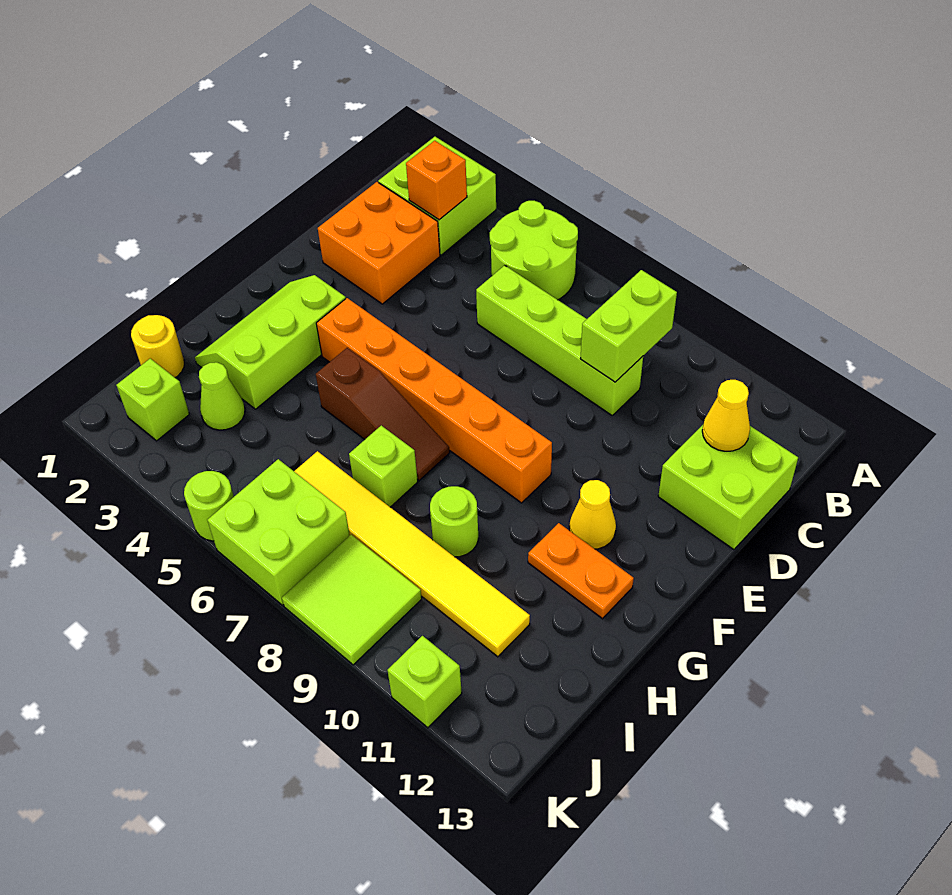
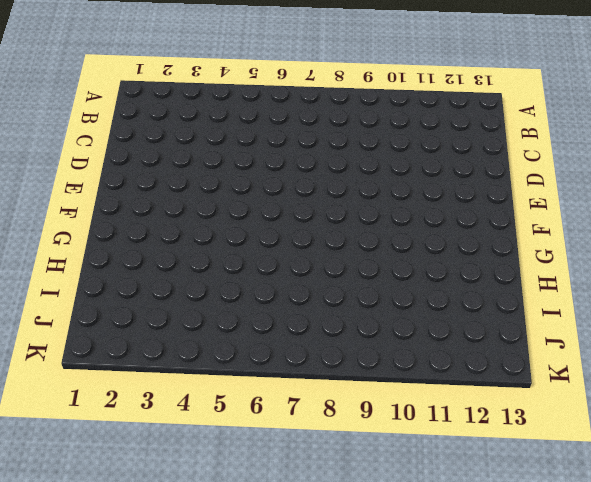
none -> lime 2x2 brick [378,137,496,255]
none -> lime 2x2 round brick [490,201,578,300]
none -> orange 2x2 brick [318,182,440,304]

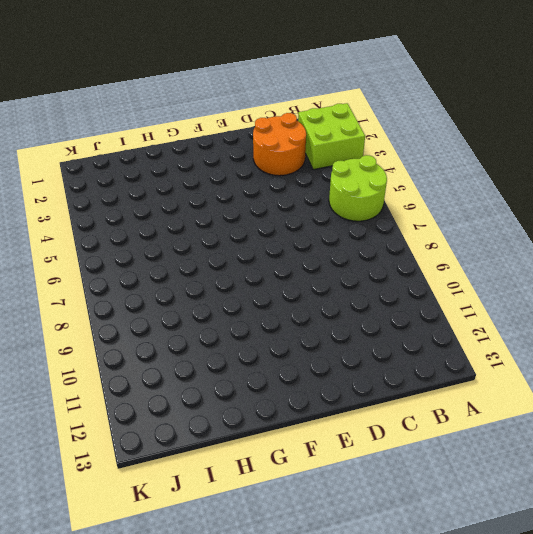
orange 2x2 round brick [253,113,306,176] -> orange 2x2 brick [318,182,440,304]
none -> lime 1x4 brick [476,265,643,415]
none -> lime 2x2 brick [658,425,798,550]
none -> lime 2x3 slope [195,275,346,409]

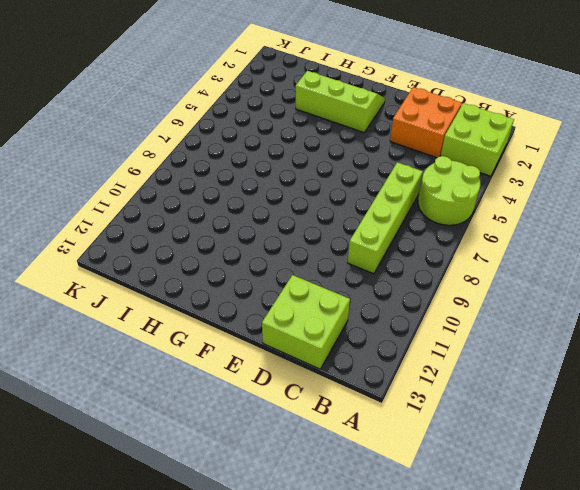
none -> orange 1x6 brick [316,298,552,503]
none -> yellow 1x1 cone [569,480,616,549]
none -> brown 1x3 slope [316,348,450,480]

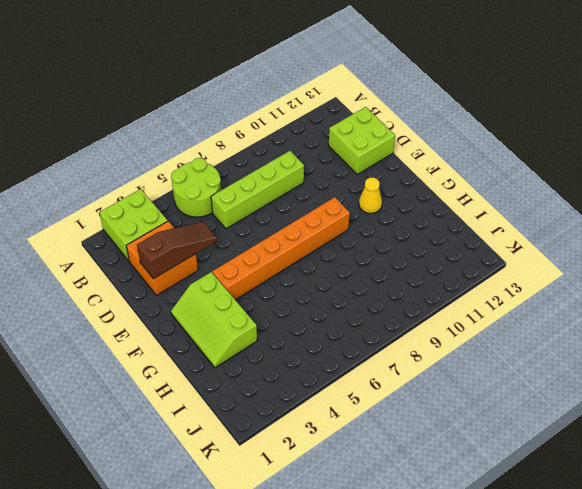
brown 1x3 slope [137,222,217,279] -> brown 1x3 slope moved to [316,348,450,480]
none -> orange 1x2 plate [528,523,634,619]
none -> lime 1x1 brick [349,426,418,507]
none -> lime 1x1 round brick [430,486,479,557]

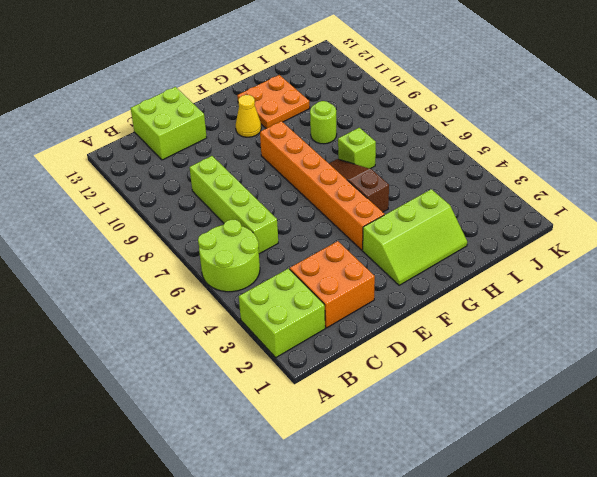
orange 2x2 plate [237,75,310,128] -> orange 1x2 plate [528,523,634,619]
none -> yellow 1x1 round brick [131,315,184,378]
none -> lime 1x1 cone [199,362,245,430]
none -> yellow 1x6 tile [294,451,530,657]

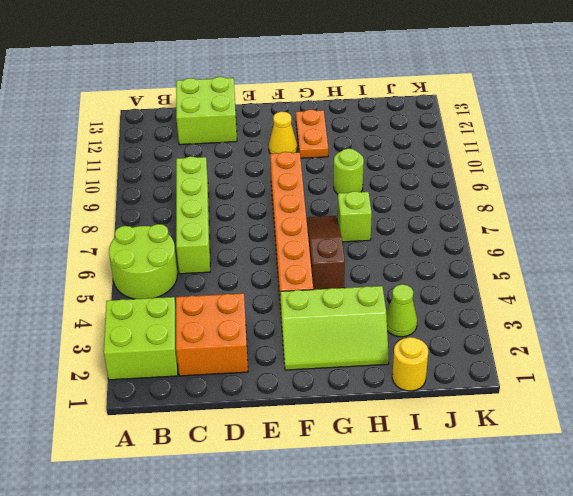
none -> yellow 1x6 tile [294,451,530,657]
none -> lime 1x1 brick [116,359,189,441]
none -> lime 2x2 brick [207,459,350,605]

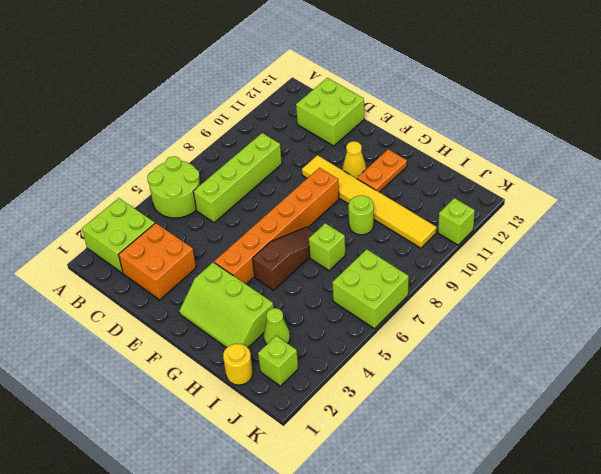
yellow 1x6 tile [302,155,437,248] -> yellow 1x6 tile turned to [294,451,530,657]
none -> lime 2x2 tile [282,535,422,665]
none -> lime 1x1 round brick [184,471,234,541]
none -> orange 1x1 brick [406,141,467,220]

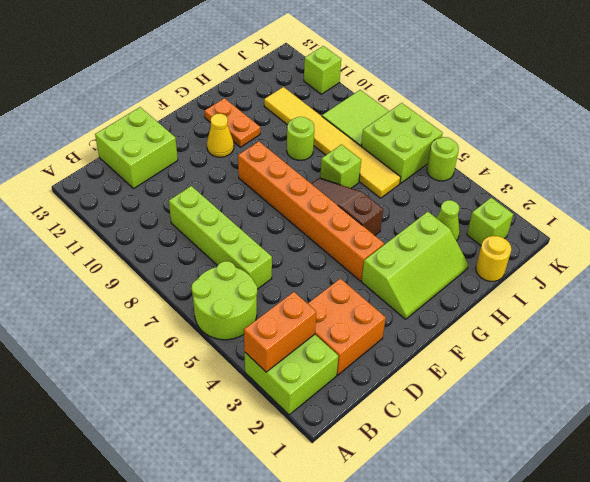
orange 1x2 brick [244,292,316,372] -> orange 1x1 brick [406,141,467,220]
none -> lime 1x2 brick [580,270,677,382]
none -> yellow 1x1 cone [702,380,750,451]

